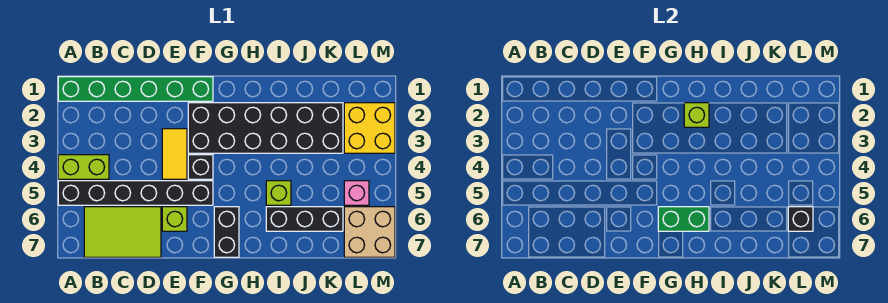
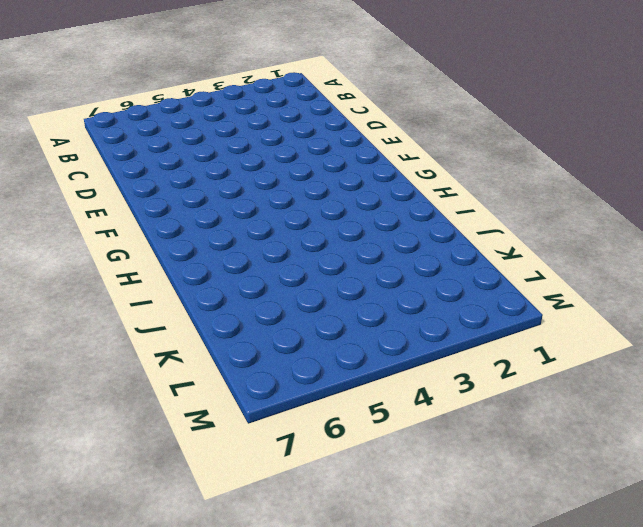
none -> green 1x6 brick [58,77,213,101]
none -> lime 1x2 brick [58,155,109,179]
none -> black 1x6 brick [58,181,213,205]

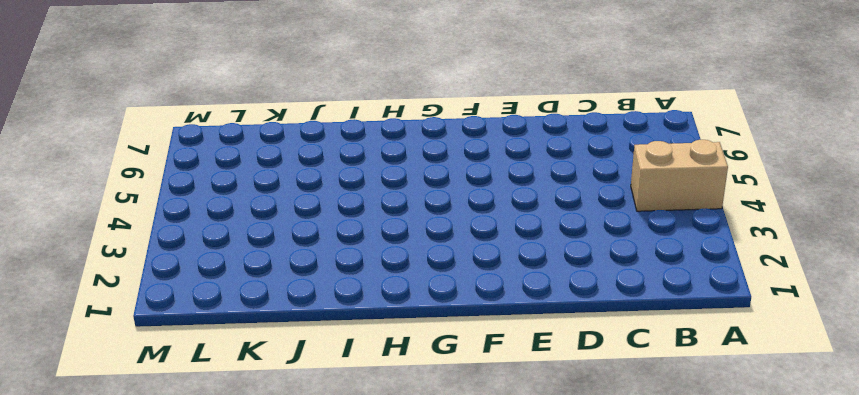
tan 1x2 brick [631,140,728,211] -> lime 1x2 brick [58,155,109,179]
none -> green 1x6 brick [58,77,213,101]
none -> black 1x6 brick [58,181,213,205]
none -> lime 2x3 tile [84,207,161,257]

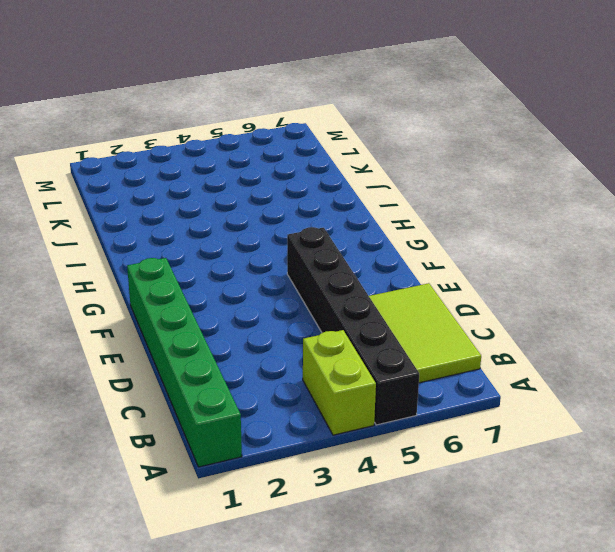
none -> yellow 1x2 tile [162,129,187,179]
none -> lime 1x1 brick [162,207,187,231]
none -> black 2x6 brick [188,103,343,153]

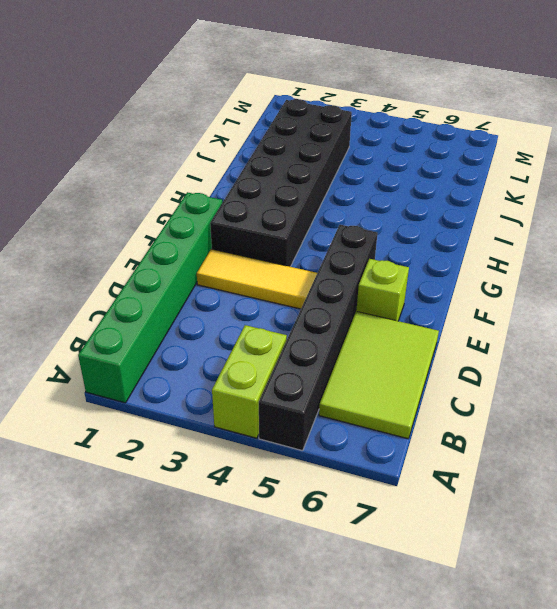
yellow 1x3 tile [197,249,317,309] -> yellow 1x2 tile [162,129,187,179]
none -> black 1x1 brick [188,155,213,179]
none -> black 1x2 brick [214,207,239,257]
none -> lime 1x1 brick [266,181,291,205]

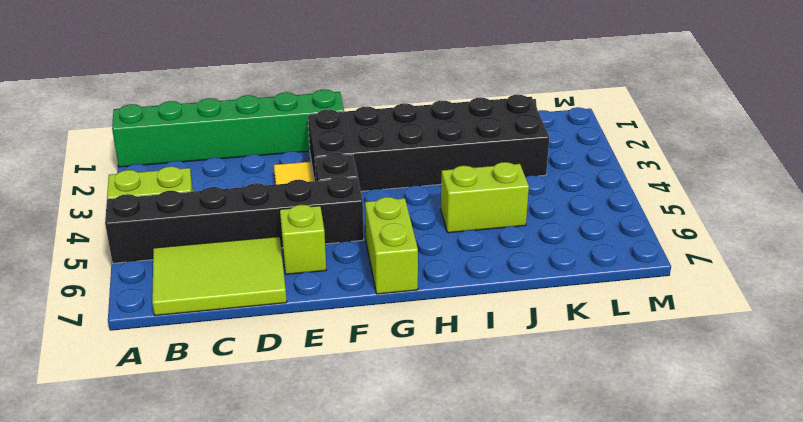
lime 1x2 brick [365,197,418,294] -> black 1x2 brick [214,207,239,257]
lime 1x2 brick [441,162,529,233] -> lime 1x1 brick [266,181,291,205]
none -> black 1x3 brick [266,207,343,231]
none -> yellow 2x2 brick [344,103,395,153]
none -> pink 1x1 brick [344,181,369,205]

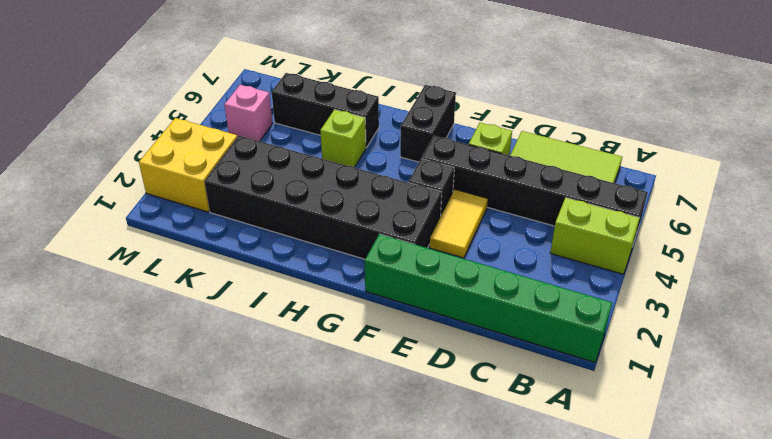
none -> tan 2x2 brick [344,207,395,257]
none -> green 1x2 brick [658,207,709,231]
none -> lime 1x1 brick [684,103,709,127]

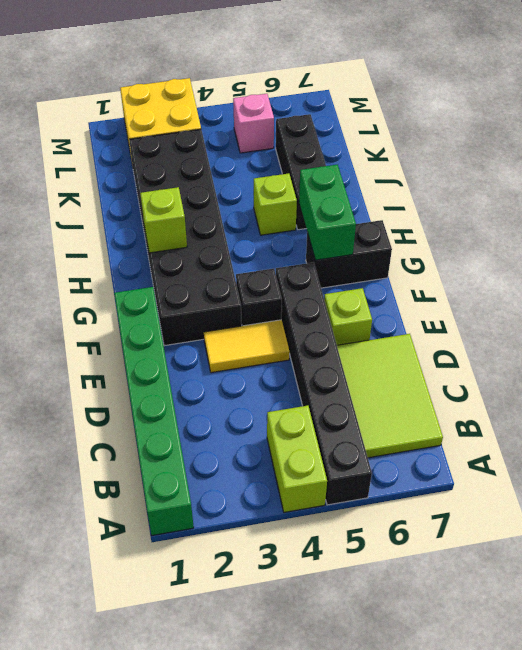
none -> tan 2x2 brick [344,207,395,257]
none -> black 1x1 brick [788,207,813,231]

